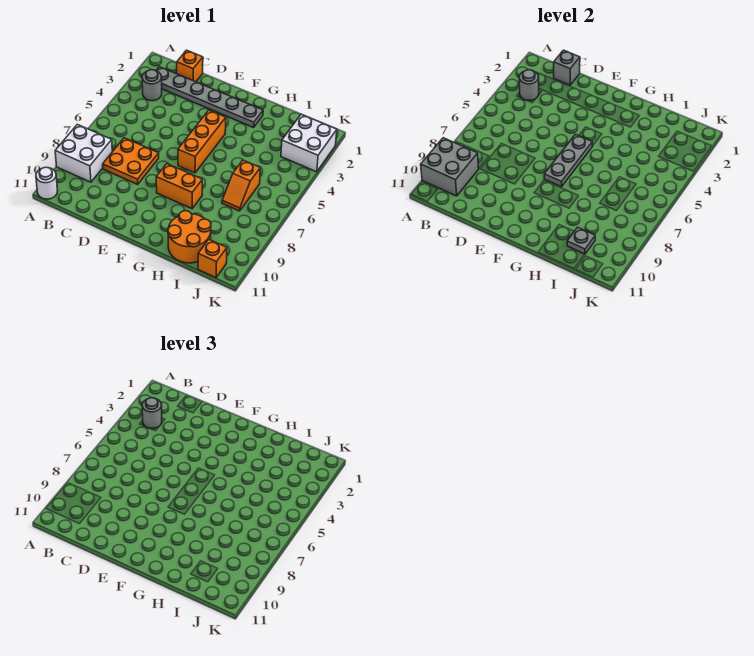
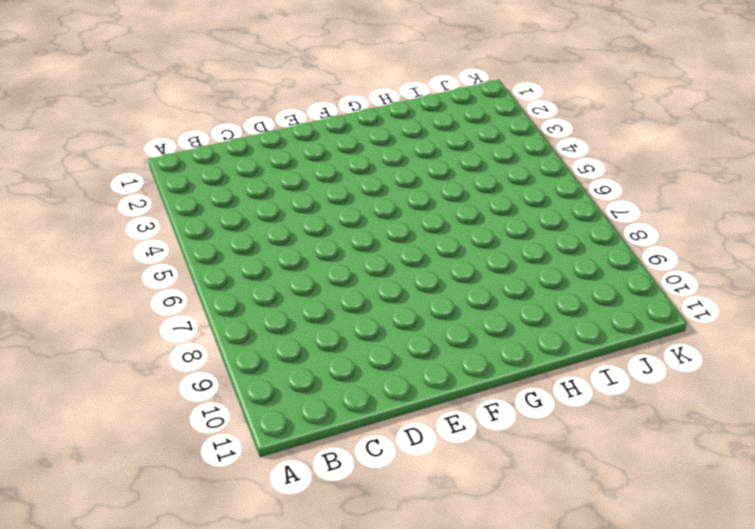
none -> white 2x2 brick [55,124,112,182]
none -> white 1x1 round brick [36,167,58,199]
none -> grey 1x6 plate [156,67,263,128]

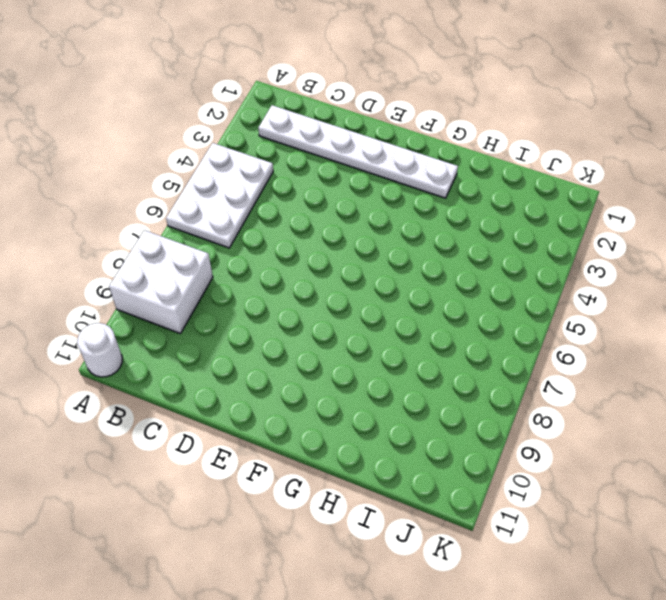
white 2x3 plate [166,143,273,248] -> none
white 1x6 plate [258,105,458,198] -> grey 1x6 plate [156,67,263,128]
none -> grey 1x1 round brick [142,70,162,101]
none -> orange 1x1 brick [177,50,203,82]
none -> orange 2x2 plate [103,138,159,184]

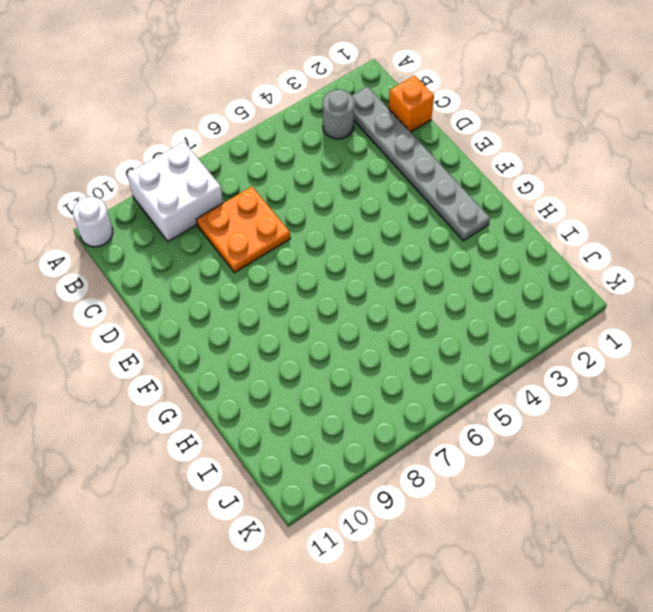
none -> orange 1x3 brick [178,110,226,173]
none -> orange 1x2 brick [156,164,202,209]
none -> orange 2x2 round brick [168,211,211,263]

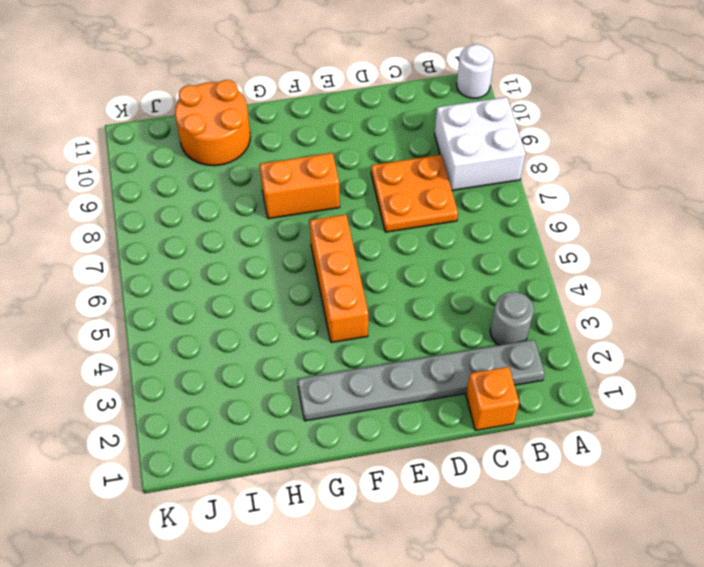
none -> orange 1x2 slope [222,160,260,211]
none -> white 2x2 brick [281,114,337,172]
none -> orange 1x1 brick [198,240,227,278]

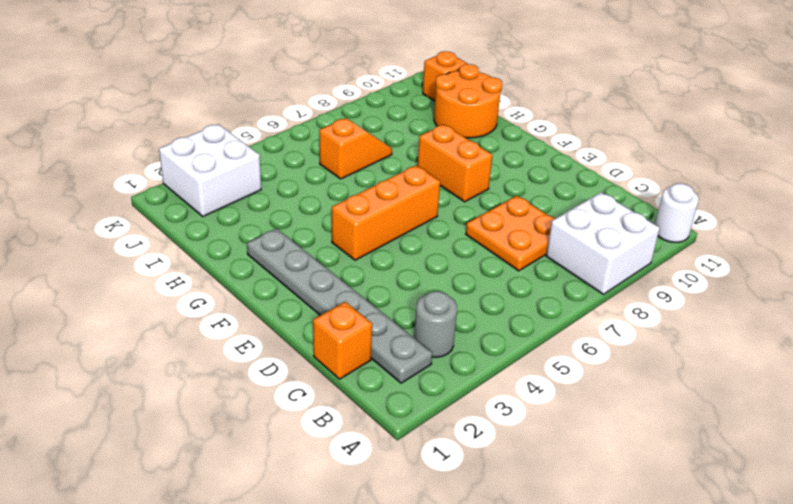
none -> grey 2x2 brick [421,138,479,196]
none -> grey 1x1 round brick [519,70,539,100]
none -> grey 1x1 brick [554,50,580,85]

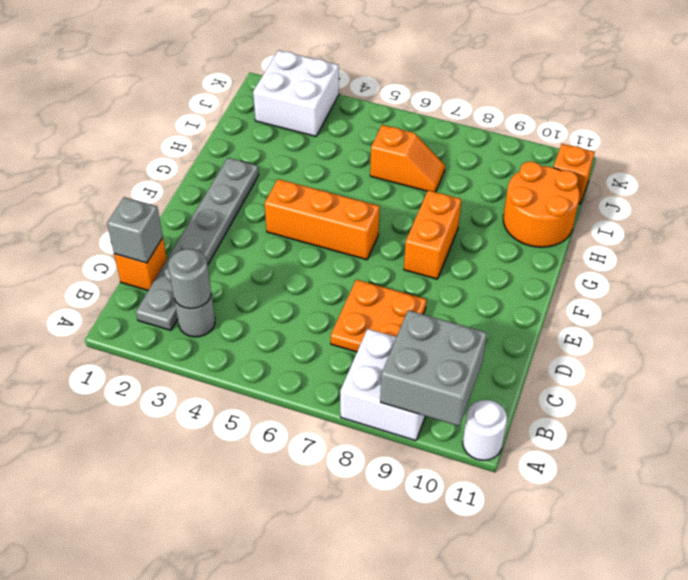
none -> grey 1x3 plate [544,134,592,187]
none -> grey 1x1 plate [567,227,595,254]
none -> grey 1x1 round brick [142,398,162,428]

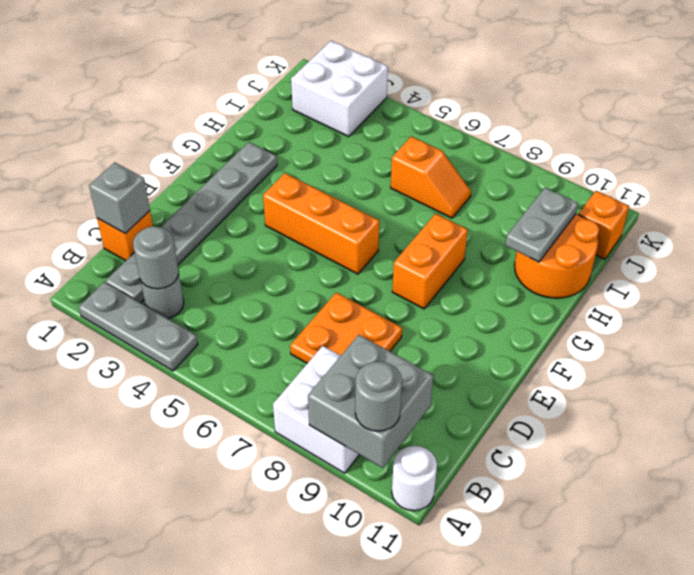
grey 1x3 plate [79,282,198,371] -> grey 1x3 plate moved to [544,134,592,187]
grey 1x1 round brick [355,361,402,431] -> grey 1x1 round brick moved to [142,398,162,428]
grey 1x2 plate [505,188,578,262] -> grey 1x1 plate [567,227,595,254]

